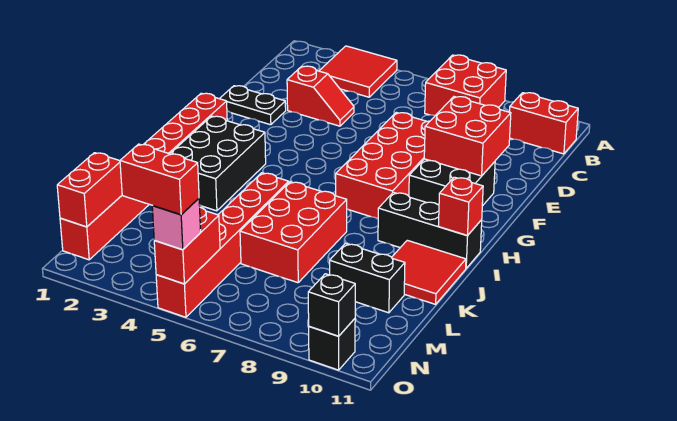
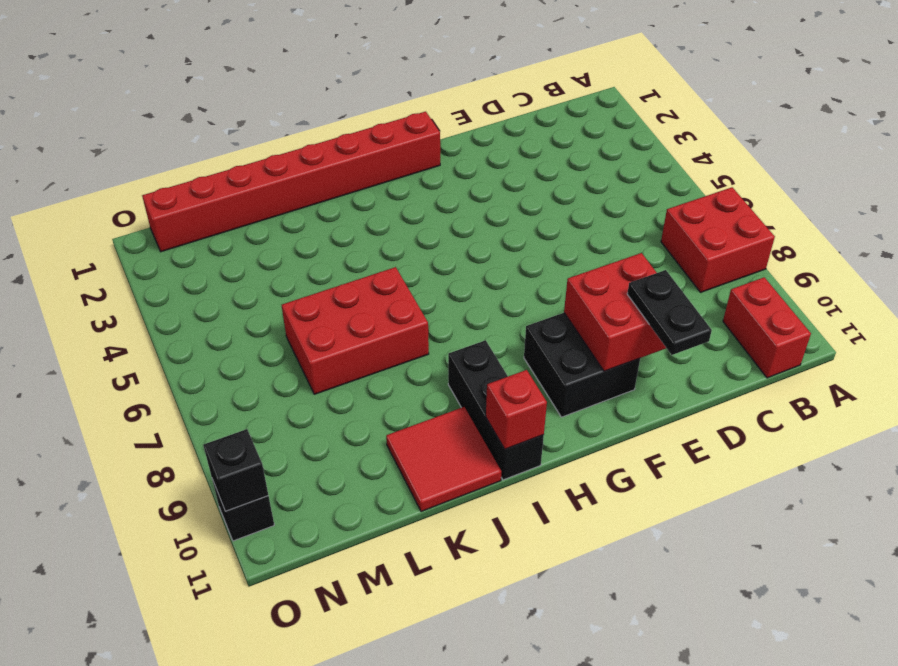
black 1x2 plate [627,270,712,355] -> black 1x2 plate moved to [220,86,286,125]
none -> red 2x2 tile [319,46,397,97]
none -> red 1x2 slope [287,66,354,126]
none -> red 2x4 brick [336,112,430,219]

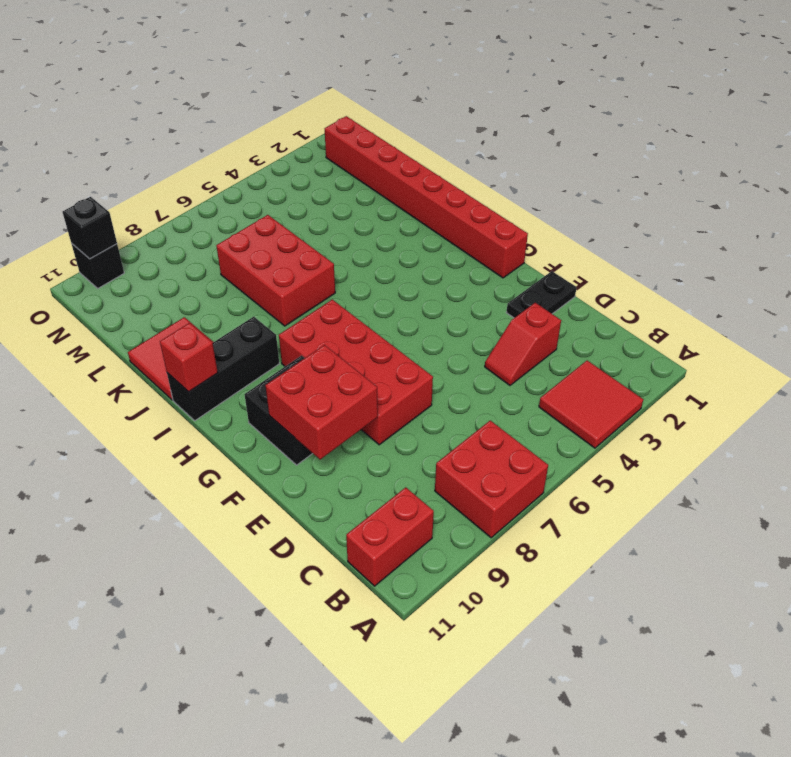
none -> black 2x3 brick [170,116,266,211]
none -> red 1x6 brick [156,173,289,317]
none -> black 1x2 brick [330,244,405,313]

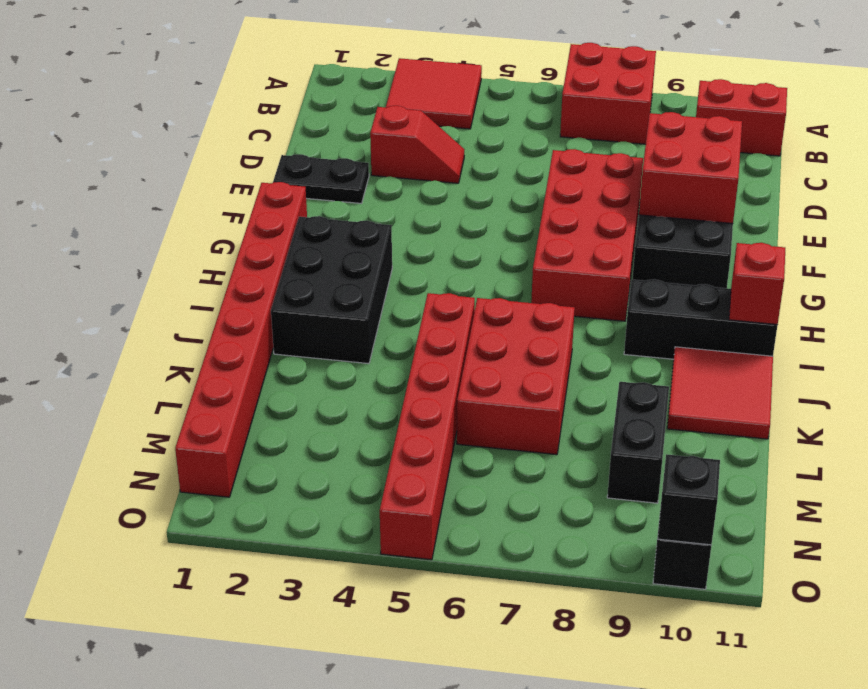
black 1x2 brick [607,382,669,503] -> black 1x2 brick turned to [330,244,405,313]
none -> red 1x2 brick [57,153,122,227]
none -> red 1x2 brick [154,208,220,284]
none -> pink 1x1 brick [152,198,201,250]

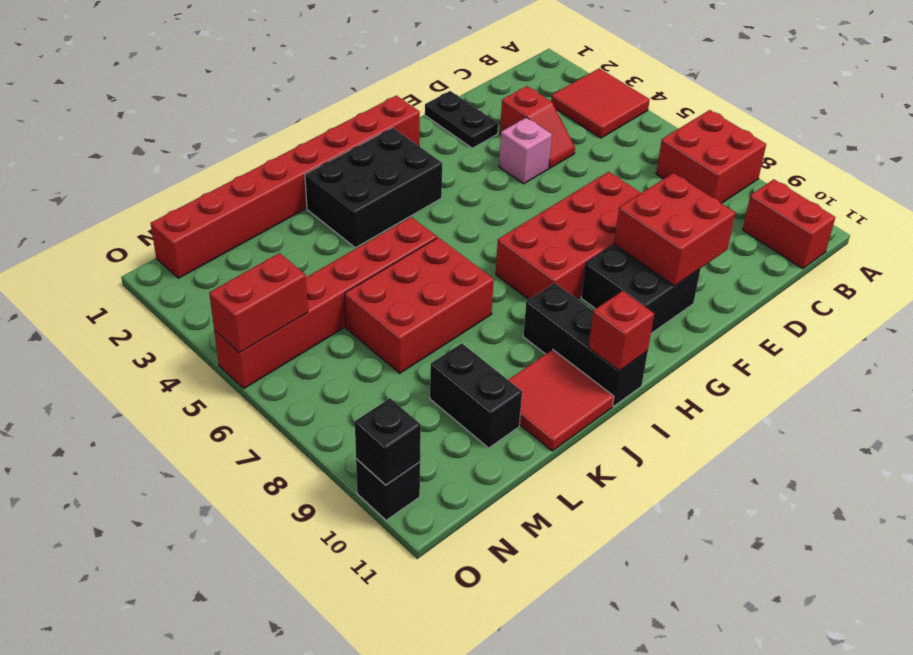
pink 1x1 brick [499,117,552,184] -> pink 1x1 brick moved to [152,198,201,250]
none -> red 1x2 brick [57,153,122,227]
none -> red 1x2 brick [120,144,199,215]

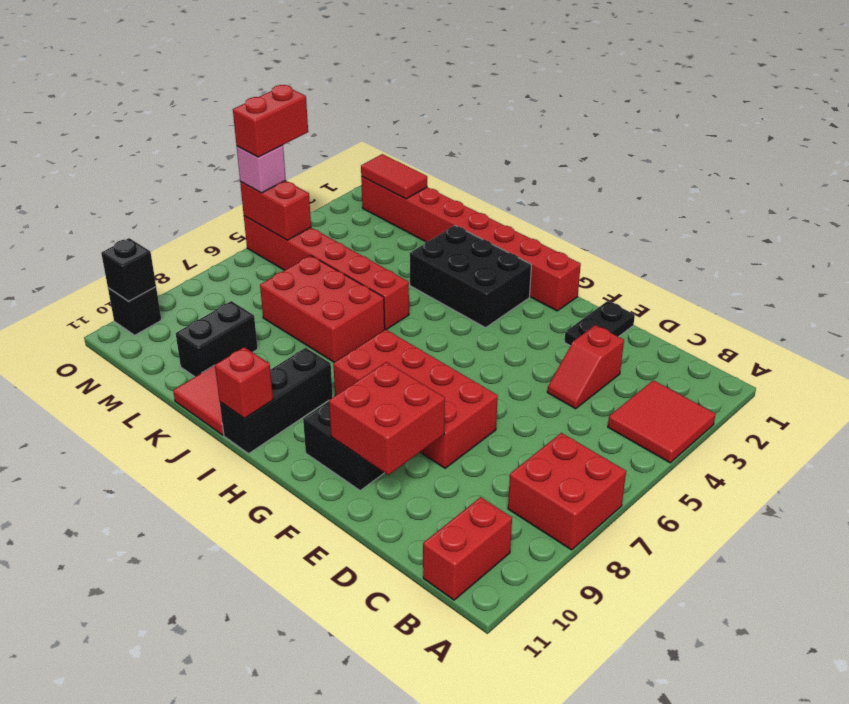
red 1x2 tile [361,154,427,199] -> red 1x2 brick [57,153,122,227]

